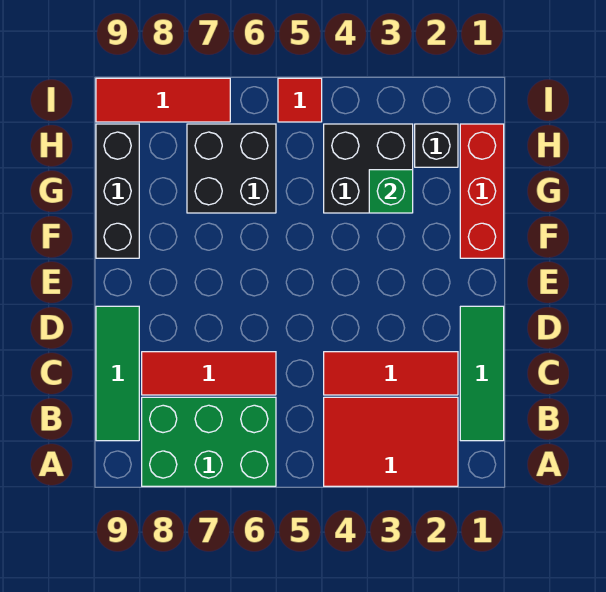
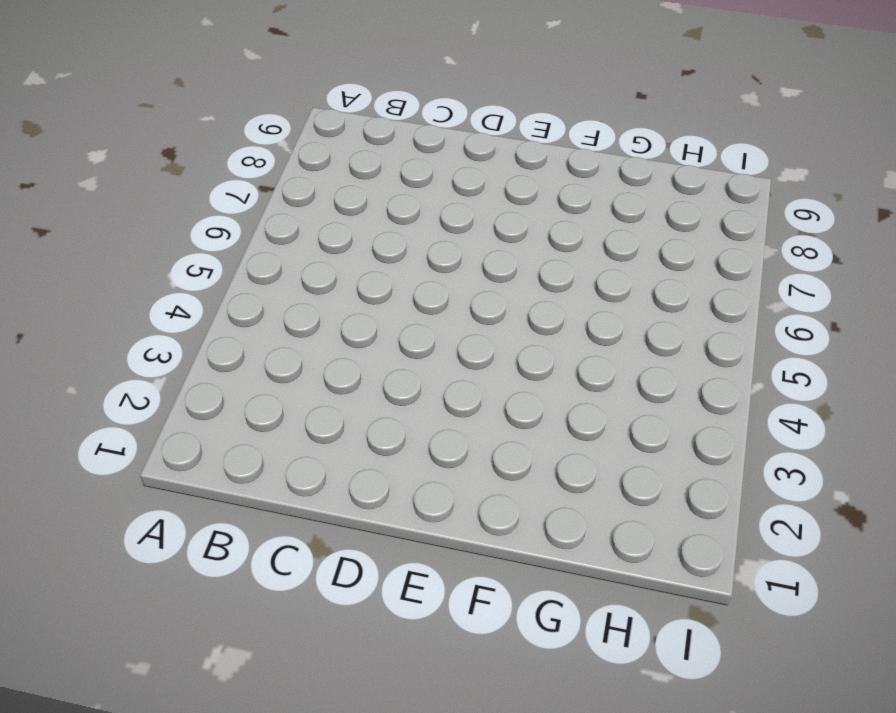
none -> red 2x3 tile [324,397,458,486]
none -> green 2x3 brick [142,397,276,486]
none -> green 1x3 tile [460,306,504,441]

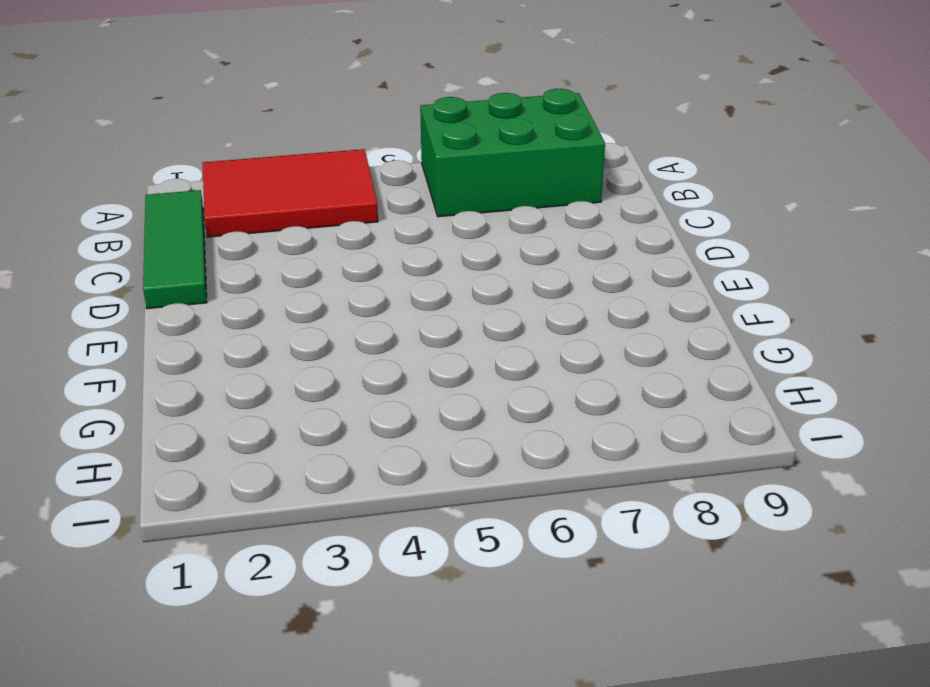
none -> green 1x3 tile [96,306,139,441]
none -> red 1x3 tile [324,352,458,395]
none -> red 1x3 tile [142,352,276,395]

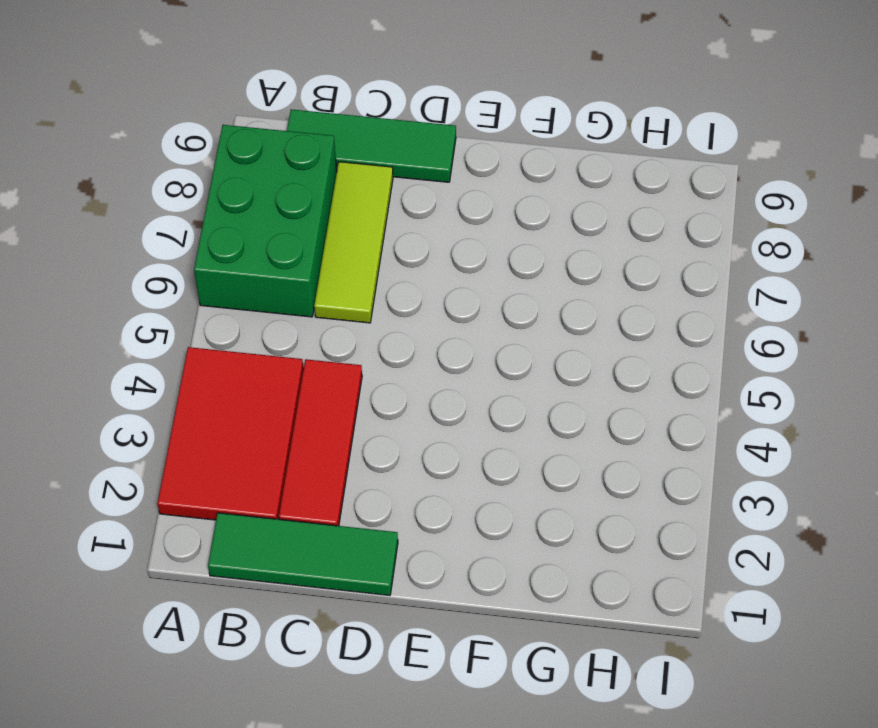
lime 1x3 tile [314,162,393,323] -> red 1x3 tile [142,352,276,395]
none -> red 1x3 brick [460,124,504,258]
none -> black 1x3 brick [96,124,139,258]
none -> black 2x2 brick [324,124,413,213]

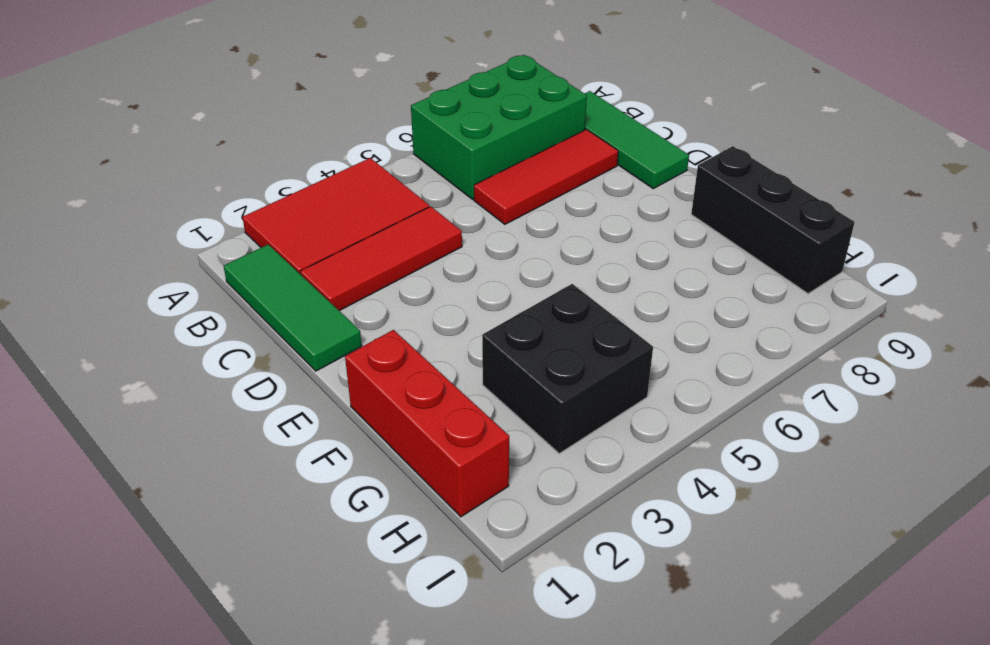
none -> black 2x2 brick [187,124,276,213]
none -> black 1x1 brick [415,124,458,167]
none -> red 1x1 tile [278,78,322,122]

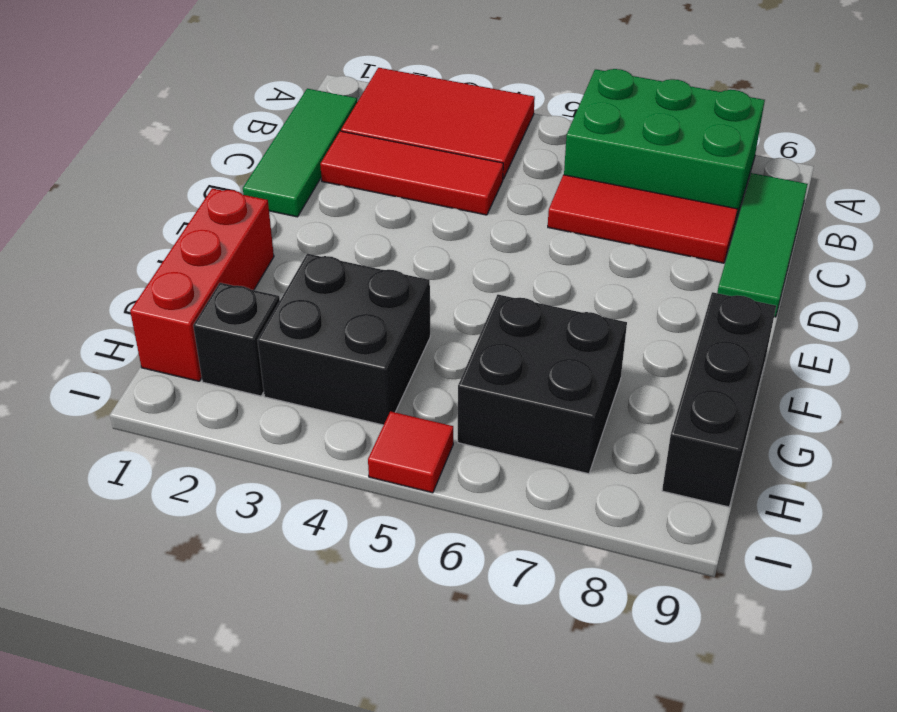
none -> red 1x3 tile [96,78,230,122]
none -> green 1x1 brick [369,170,413,213]

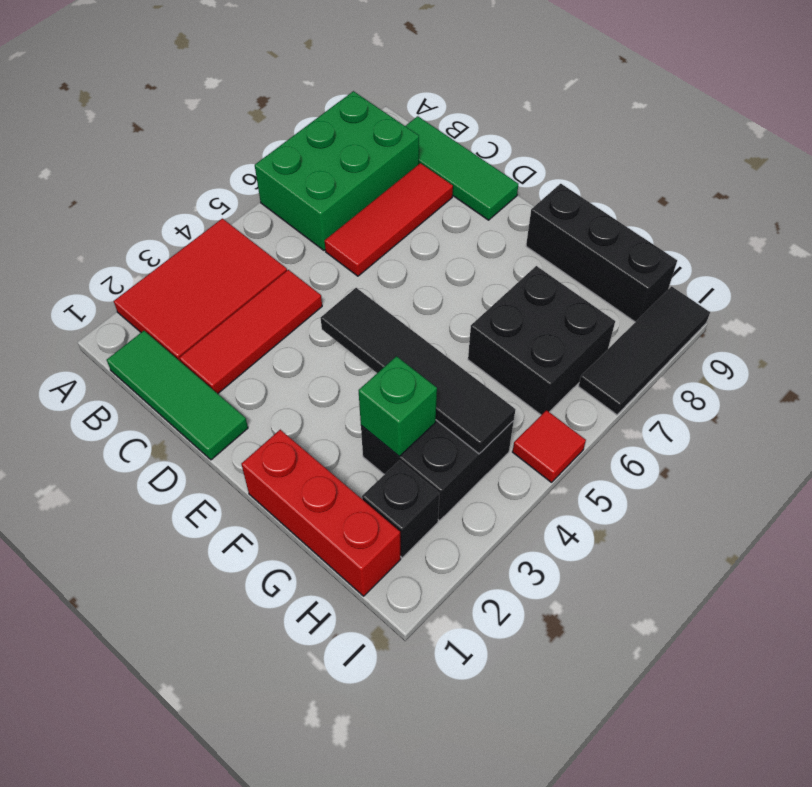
black 1x4 tile [321,288,515,454] -> none
black 1x3 tile [578,286,710,415] -> red 1x3 tile [96,78,230,122]

